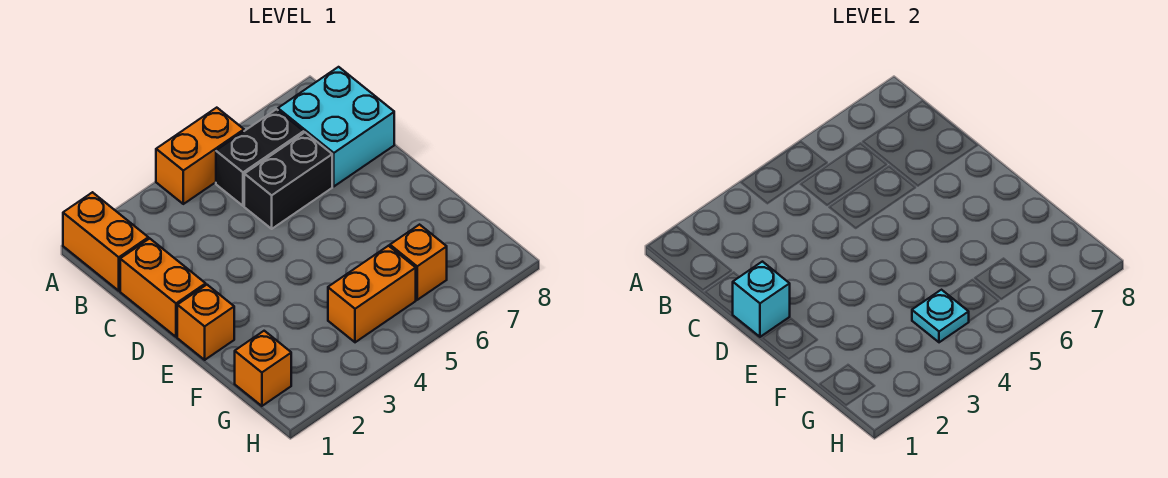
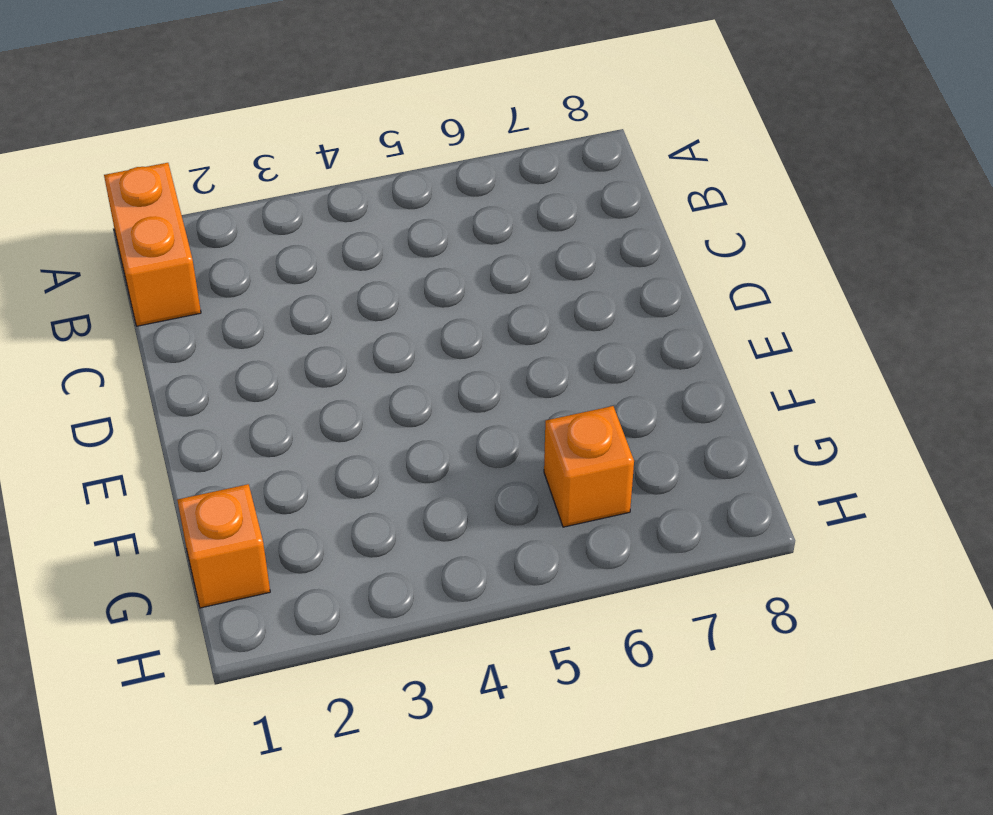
none -> orange 1x2 brick [156,108,244,204]
none -> black 1x2 brick [216,109,304,206]
none -> cyan 2x2 brick [278,67,394,186]

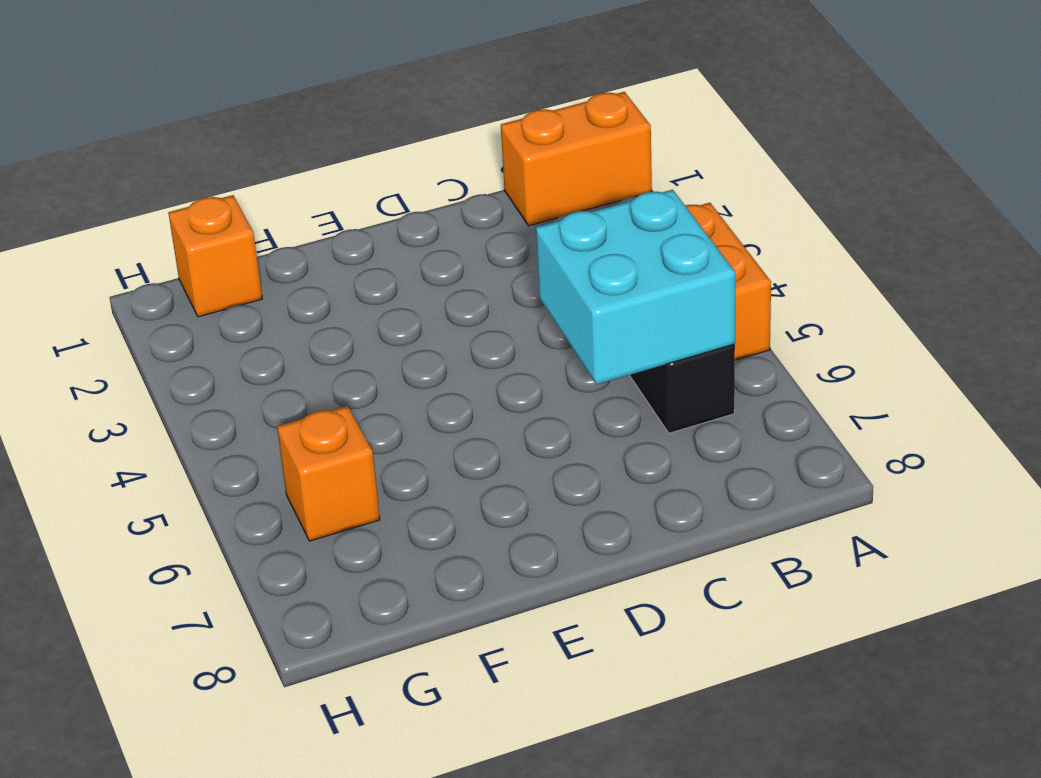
cyan 2x2 brick [536,190,735,384] -> cyan 2x2 brick moved to [278,67,394,186]
none -> orange 1x2 brick [120,238,206,337]
none -> black 1x2 brick [244,133,332,229]
none -> orange 1x1 brick [177,285,234,360]

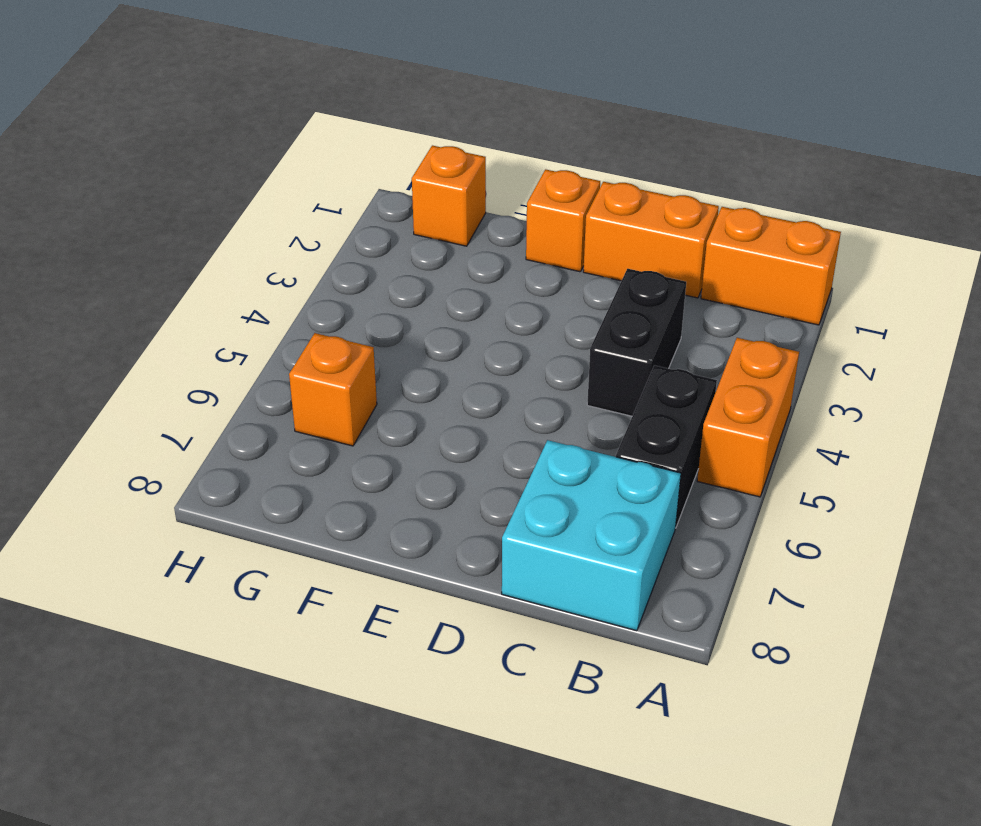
black 1x2 brick [587,269,686,416] -> black 1x2 brick moved to [244,133,332,229]
none -> orange 1x2 brick [328,246,416,342]
none -> cyan 1x1 brick [733,262,790,337]
none -> cyan 1x1 plate [912,290,969,342]

